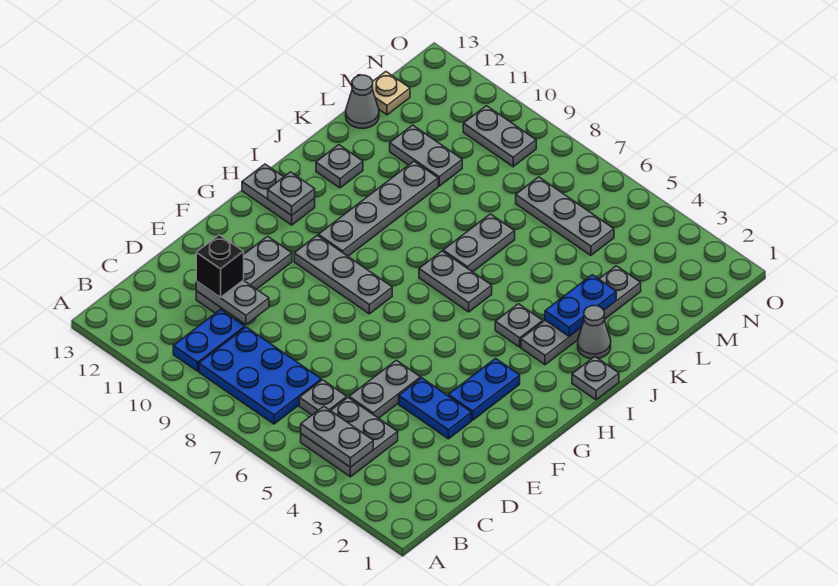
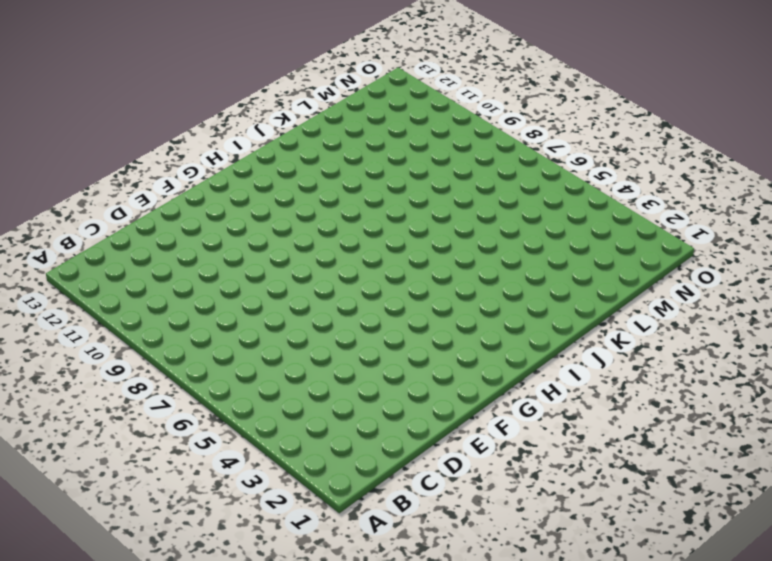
none -> grey 2x2 plate [301,398,398,477]
none -> blue 2x3 plate [199,327,321,424]
none -> blue 1x2 plate [173,309,245,371]

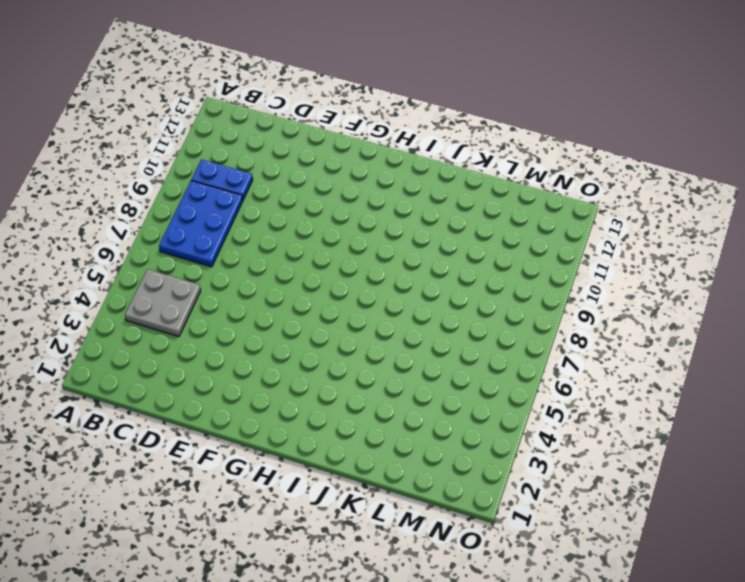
none -> grey 1x1 plate [299,380,347,415]
none -> grey 1x2 plate [349,360,421,418]
none -> grey 1x3 plate [196,236,292,313]

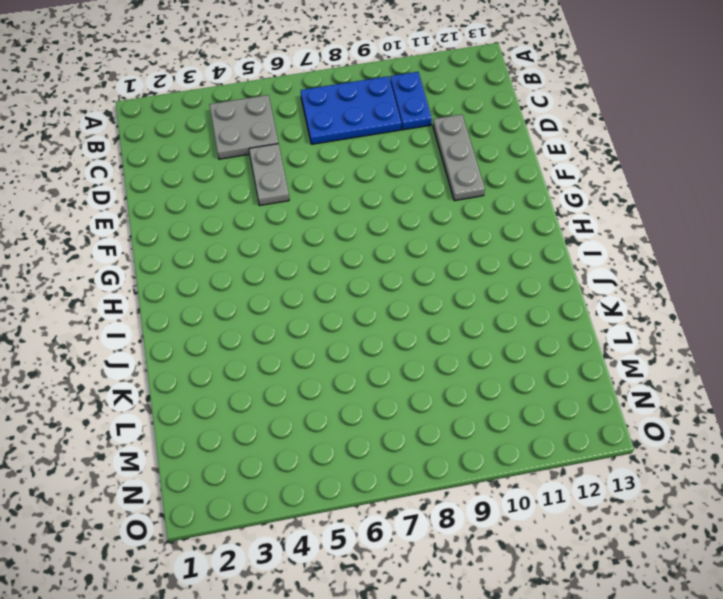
none -> grey 1x1 plate [299,380,347,415]
none -> blue 1x2 plate [399,378,471,439]
none -> blue 1x2 plate [448,358,520,420]

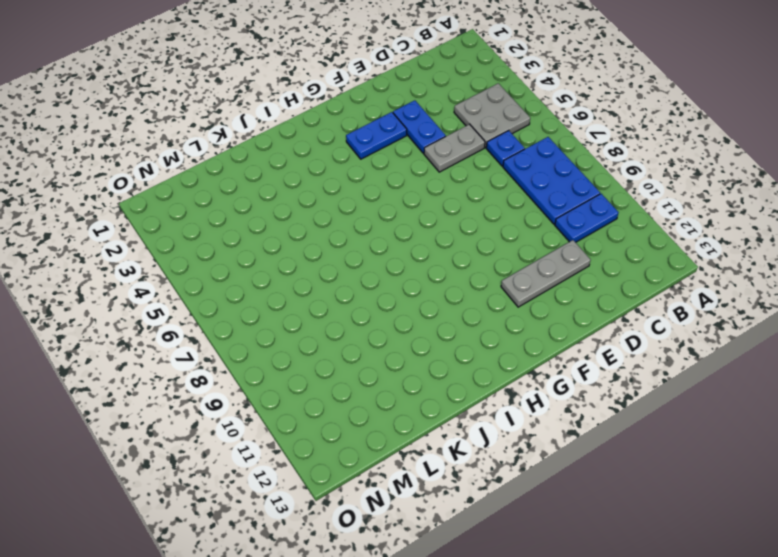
blue 1x1 plate [486,130,525,166] -> grey 1x1 plate [299,380,347,415]
none -> grey 1x3 plate [294,235,392,314]
none -> grey 1x4 plate [318,161,438,256]
none -> grey 1x2 plate [242,164,315,225]

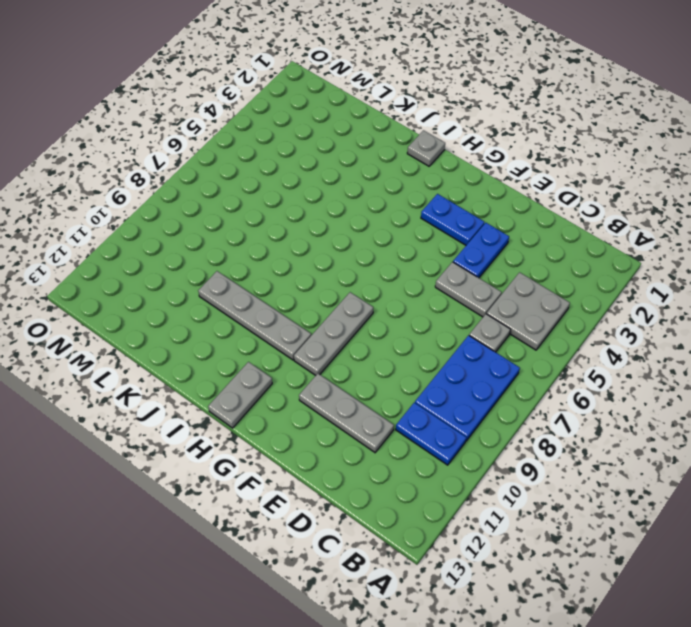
none -> grey 1x4 plate [521,266,641,365]
none -> grey 1x1 plate [495,304,543,347]
none -> grey 1x2 plate [419,251,492,312]

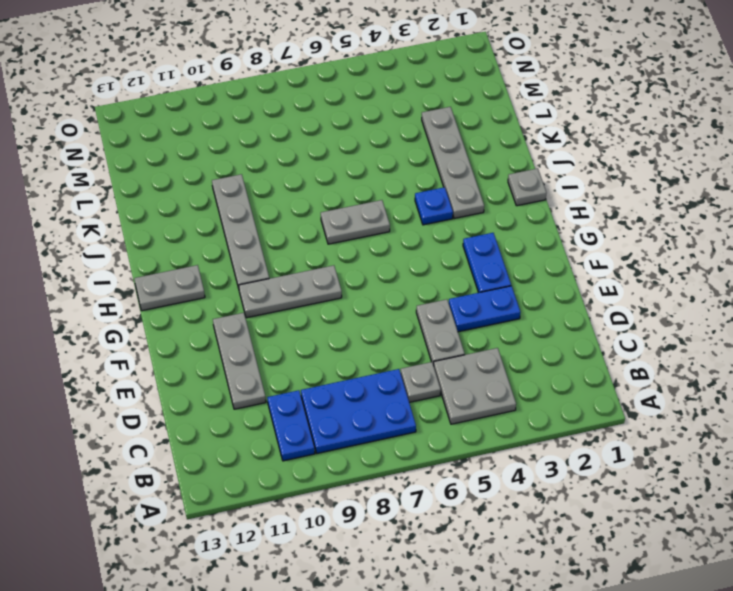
blue 1x1 plate [415,187,453,225] -> grey 1x1 plate [495,304,543,347]
none -> grey 1x1 cone [578,306,611,359]
none -> grey 1x2 plate [443,214,515,272]
none -> grey 1x1 plate [316,145,363,188]

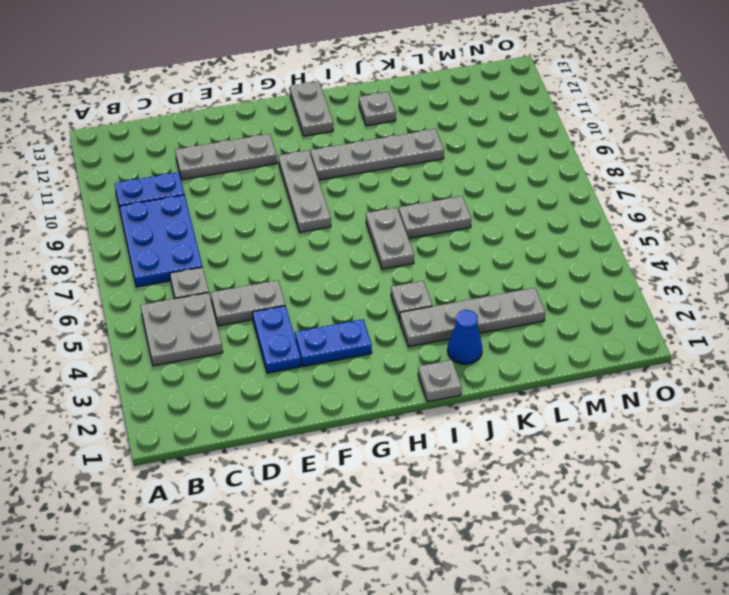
blue 1x1 cone [448,310,482,364] -> grey 1x1 cone [578,306,611,359]
none -> grey 1x2 plate [390,125,462,186]
none -> grey 1x1 cone [346,75,379,128]
none -> grey 1x3 plate [516,177,614,255]

